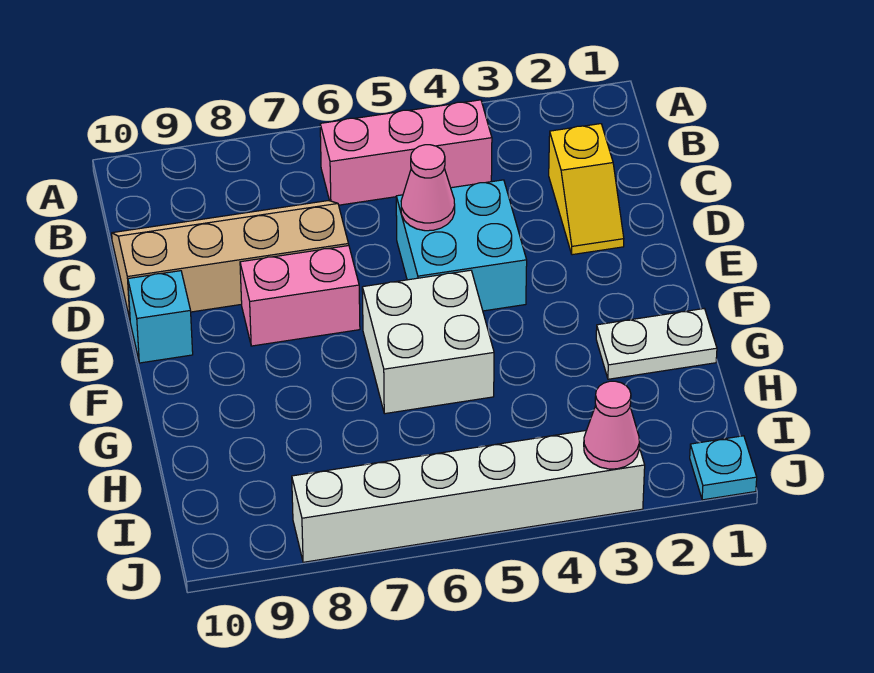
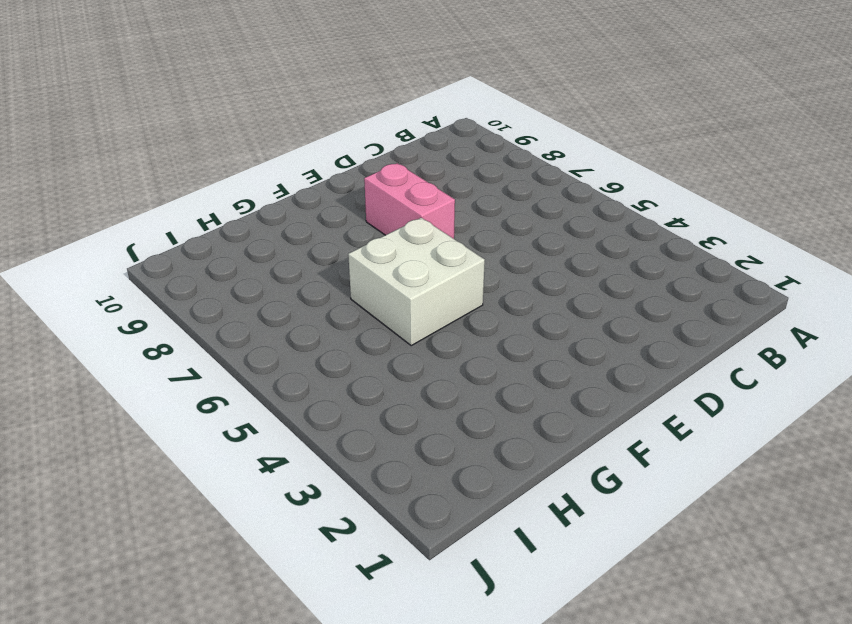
none -> pink 1x3 brick [320,100,492,205]
none -> yellow 1x2 slope [549,124,624,255]
none -> tan 2x4 slope [112,201,349,319]

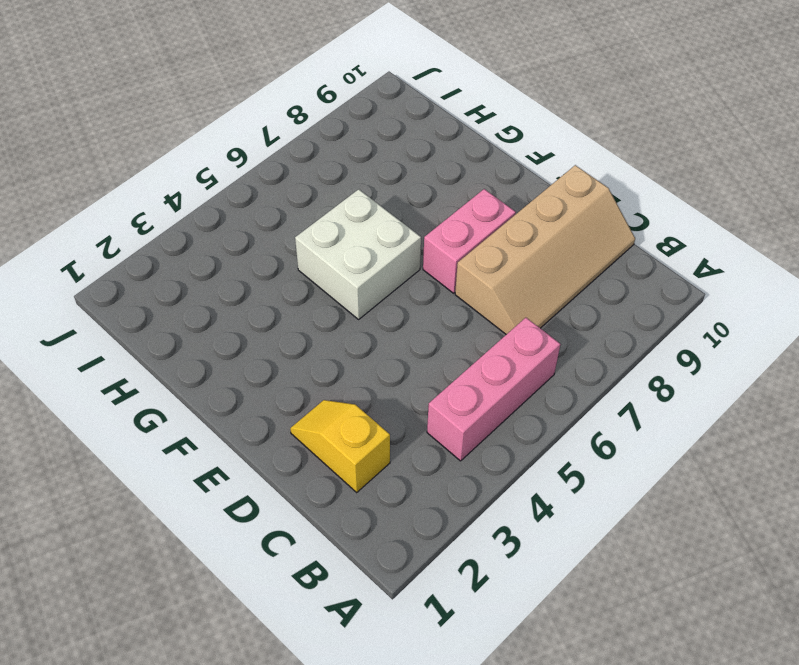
none -> cyan 2x2 brick [396,180,527,311]
none -> cyan 1x1 brick [128,271,193,363]
none -> white 1x2 plate [596,309,717,379]

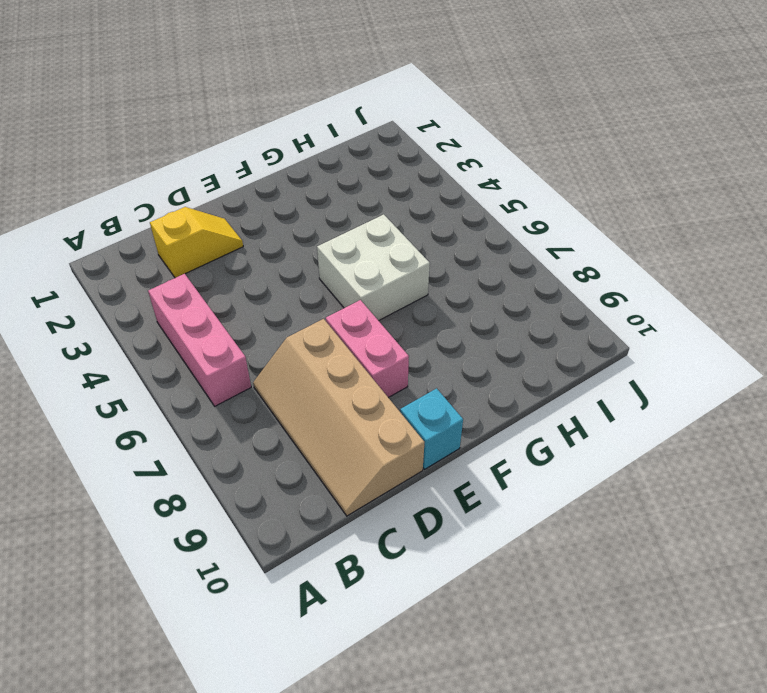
none -> cyan 2x2 brick [396,180,527,311]
none -> white 1x2 plate [596,309,717,379]
none -> cyan 1x1 plate [690,436,757,500]

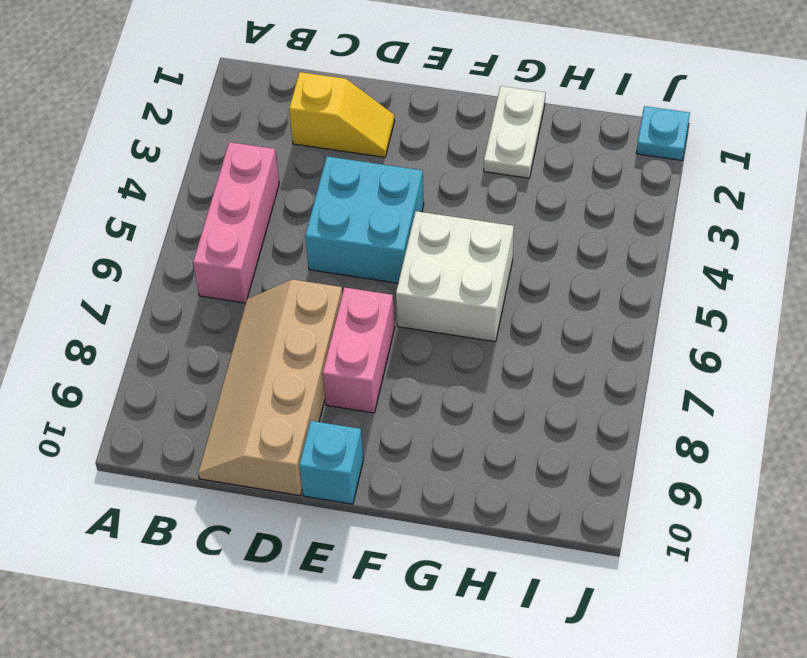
none -> white 1x6 brick [292,431,645,562]
none -> pink 1x1 cone [401,145,455,231]
none -> pink 1x1 cone [584,381,639,469]

